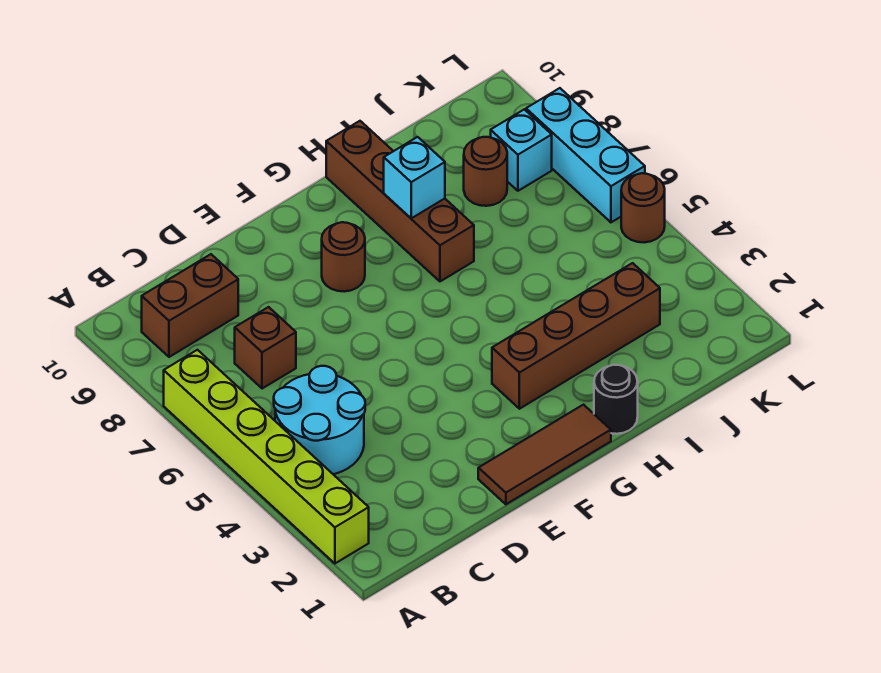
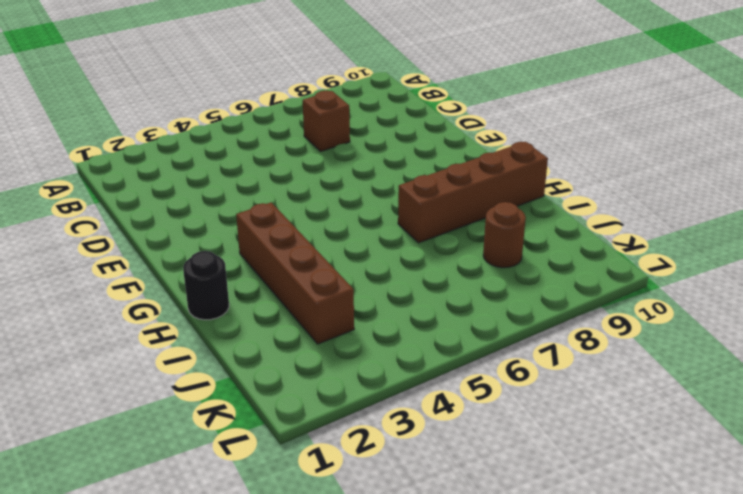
none -> lime 1x6 brick [164,350,369,563]
none -> cyan 2x2 round brick [274,366,365,474]
none -> brown 1x2 brick [142,254,238,357]

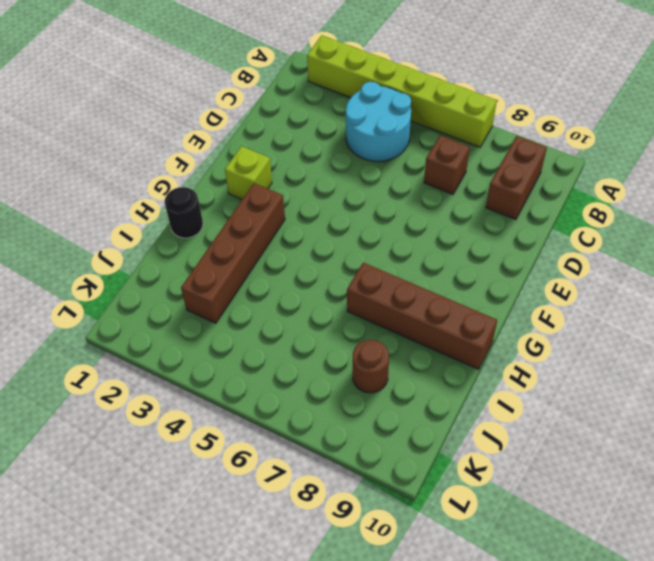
lime 1x1 brick [225,146,272,199] -> none
none -> brown 1x3 tile [478,405,611,504]
none -> brown 1x1 round brick [322,222,365,292]
none -> cyan 1x1 brick [491,109,552,191]

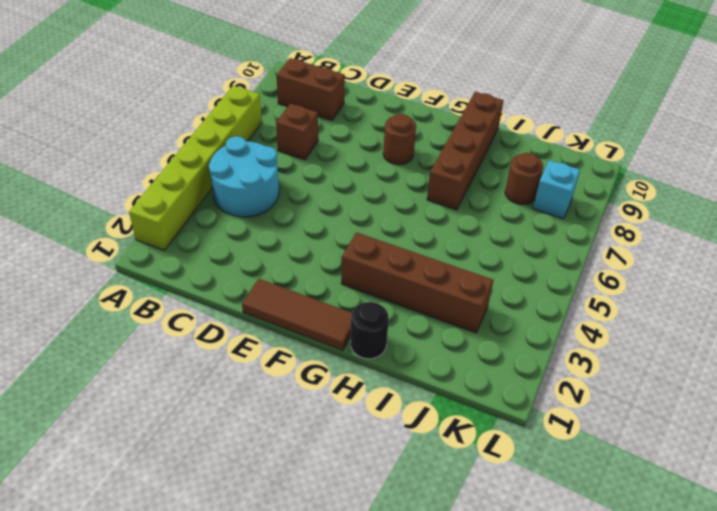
none -> brown 1x1 round brick [621,173,665,242]
none -> cyan 1x3 brick [526,88,645,222]
none -> cyan 1x1 brick [384,137,445,218]

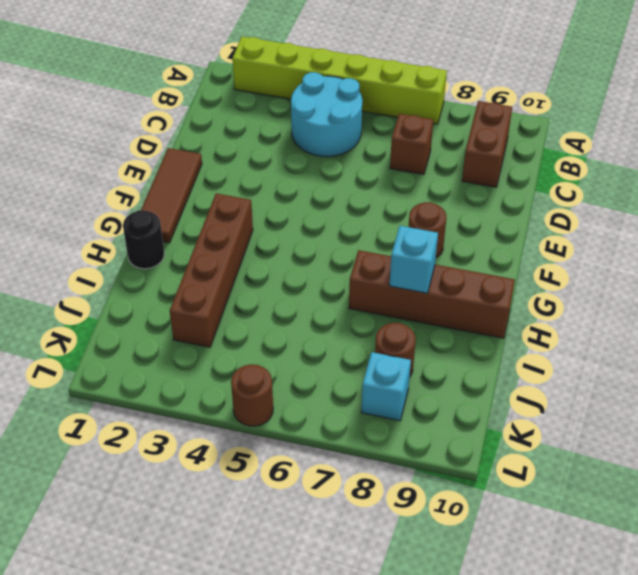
none -> cyan 1x3 brick [526,88,645,222]

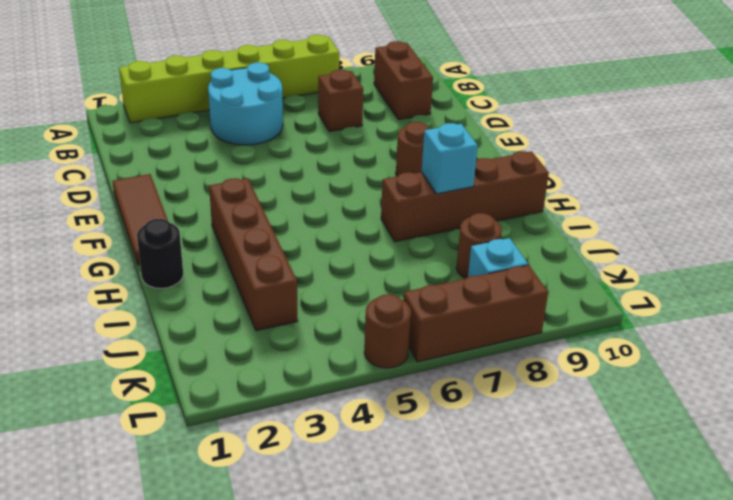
brown 1x3 brick [403,265,548,362] -> cyan 1x3 brick [526,88,645,222]

